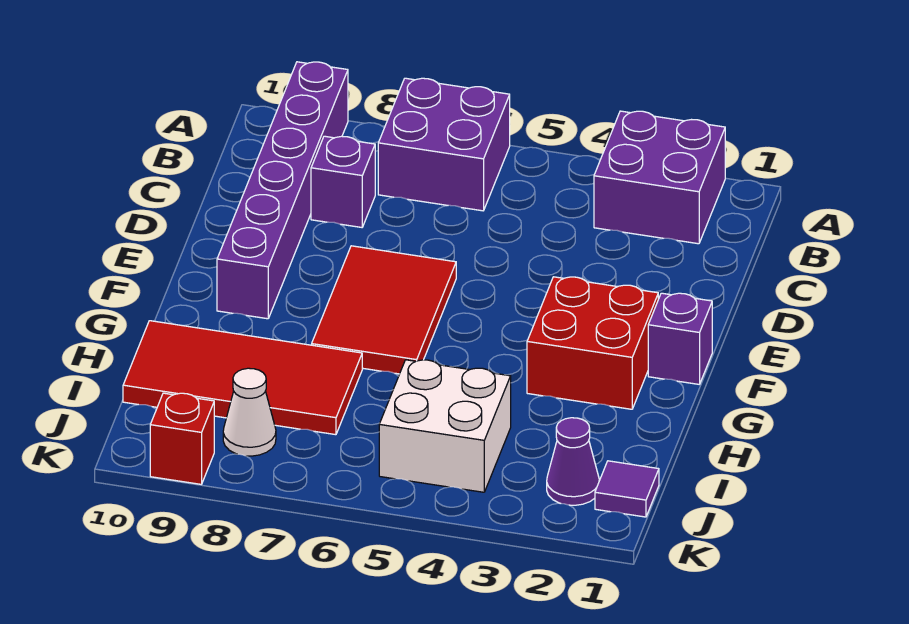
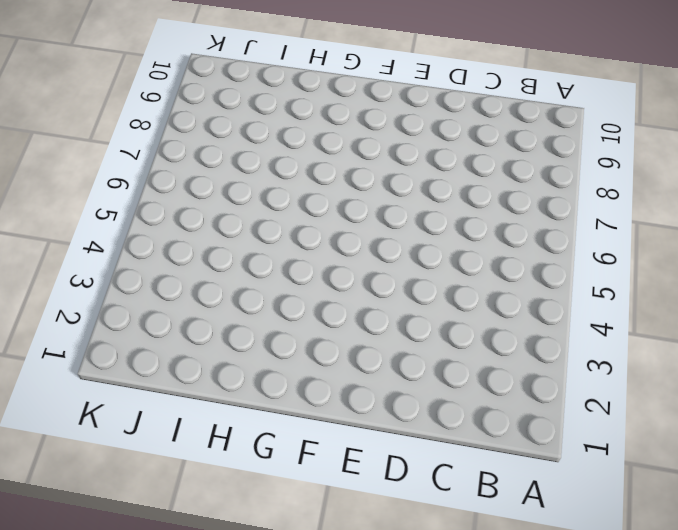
none -> purple 2x2 brick [594,111,725,244]
none -> purple 2x2 brick [378,78,510,211]
none -> purple 1x6 brick [217,62,348,319]

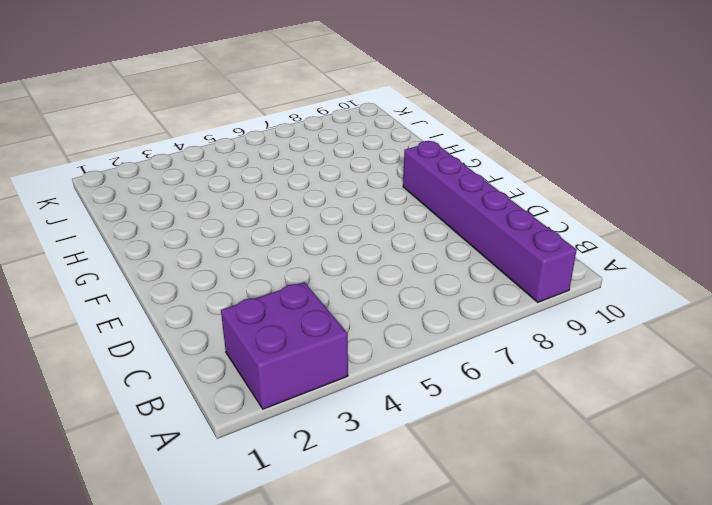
none -> purple 2x2 brick [378,78,510,211]
none -> purple 1x1 brick [311,136,375,227]
none -> red 2x3 tile [312,246,456,374]

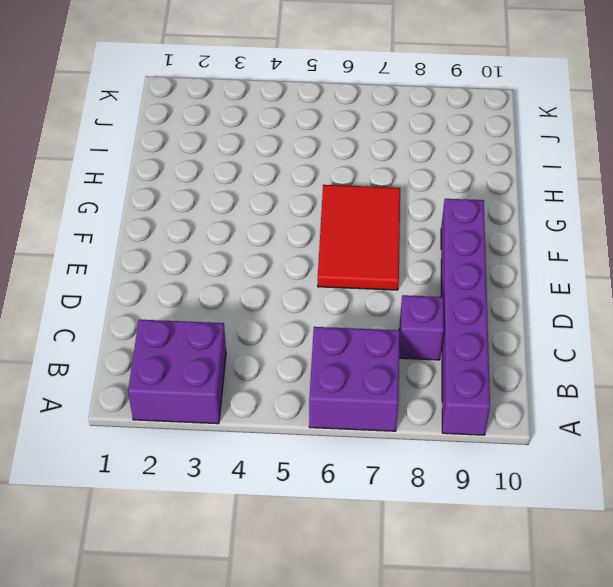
none -> purple 1x1 brick [648,293,712,384]
none -> red 2x2 brick [527,277,658,409]
none -> red 2x4 tile [123,321,362,435]

